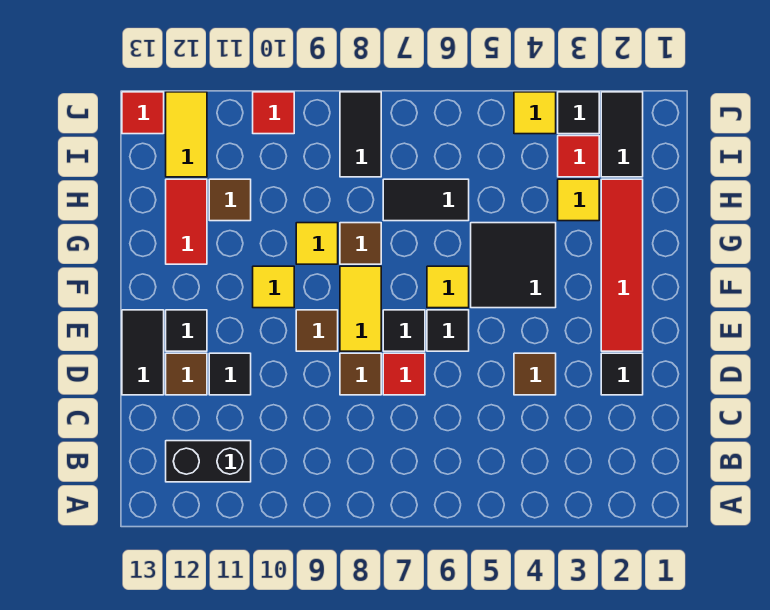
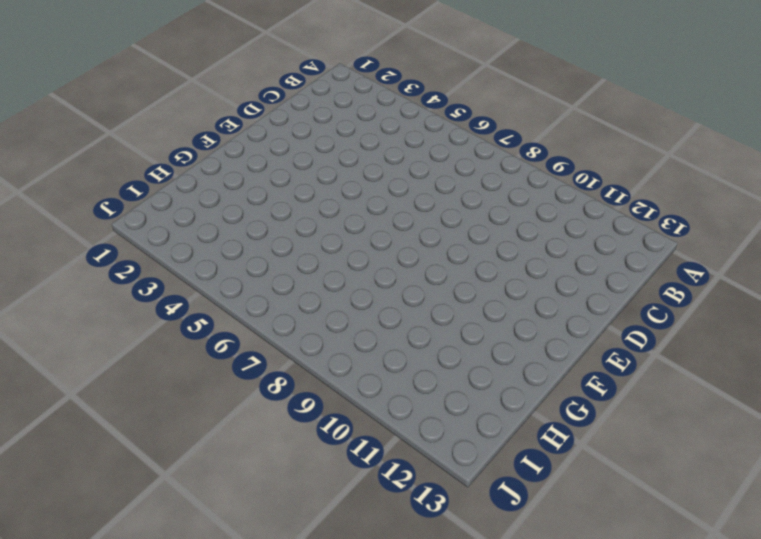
none -> black 1x2 brick [166,441,251,482]
none -> black 1x1 tile [601,353,643,395]
none -> brown 1x1 tile [514,353,556,395]
none -> red 1x1 tile [383,353,425,395]

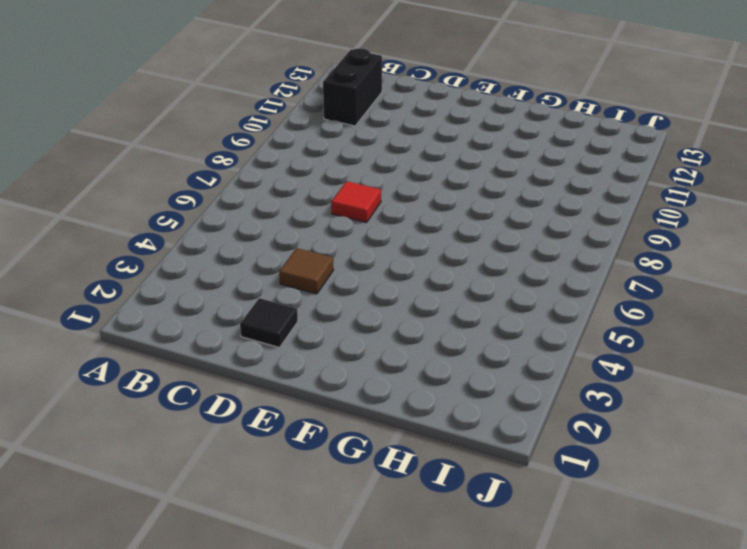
none -> brown 1x1 tile [340,353,381,395]
none -> black 1x1 tile [209,353,251,395]
none -> brown 1x1 tile [166,353,207,395]
none -> black 1x2 tile [122,310,164,395]

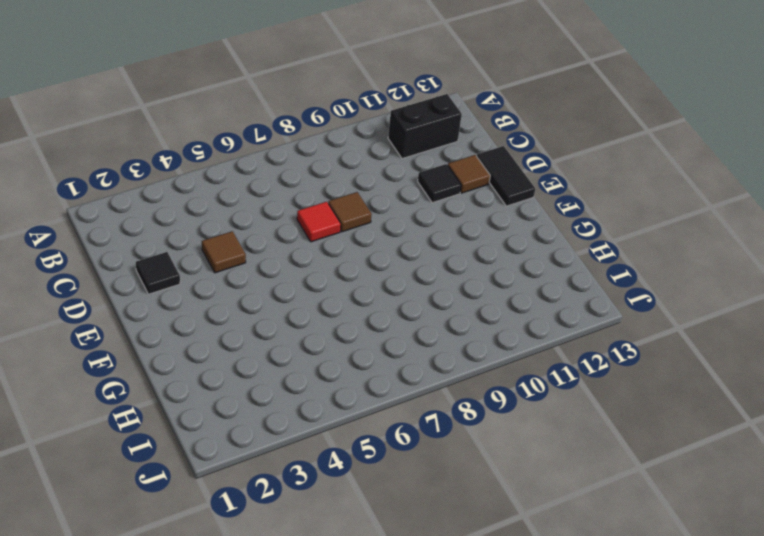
none -> red 1x4 tile [601,179,643,351]
none -> black 1x1 tile [427,310,469,351]
none -> black 1x1 tile [383,310,425,351]
none -> yellow 1x2 tile [340,266,381,351]

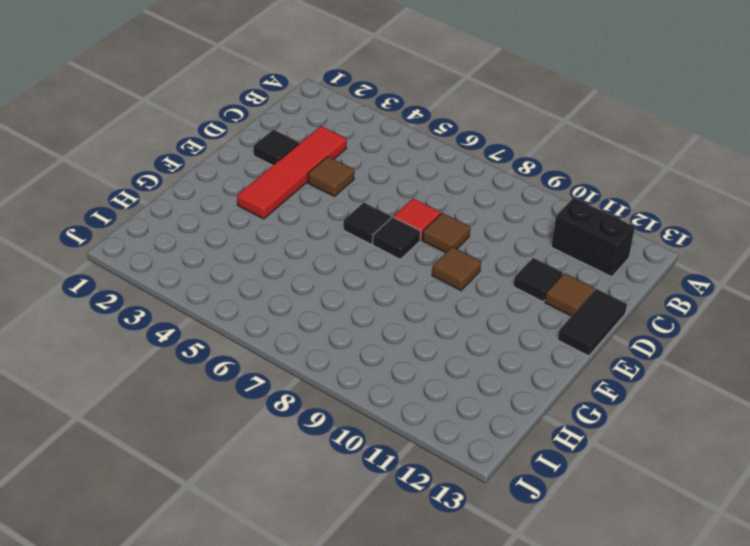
red 1x4 tile [237,126,347,219] -> red 1x4 tile moved to [601,179,643,351]
none -> yellow 1x2 tile [340,266,381,351]
none -> black 1x1 tile [166,310,207,351]
none -> black 2x2 tile [471,223,556,308]
none -> yellow 1x1 tile [427,266,469,308]

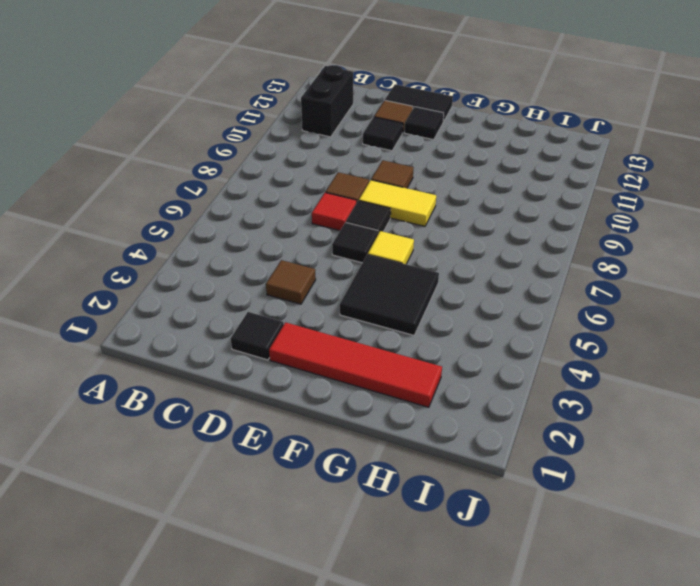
none -> yellow 1x1 tile [253,266,294,308]
none -> brown 1x1 tile [340,223,381,264]
none -> yellow 1x1 tile [296,223,338,264]
none -> red 1x2 tile [166,179,207,264]

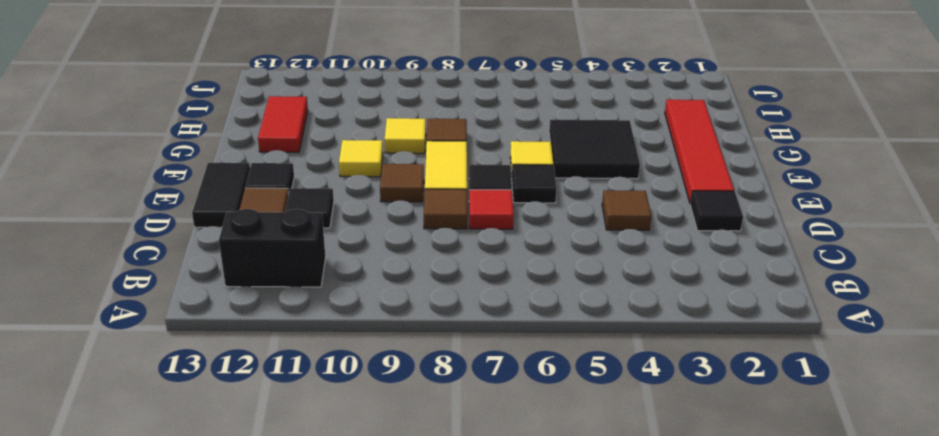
none -> yellow 1x1 tile [558,179,599,221]
none -> black 1x2 tile [383,179,469,221]
none -> brown 1x1 tile [209,179,251,221]
none -> black 1x2 tile [601,92,643,177]

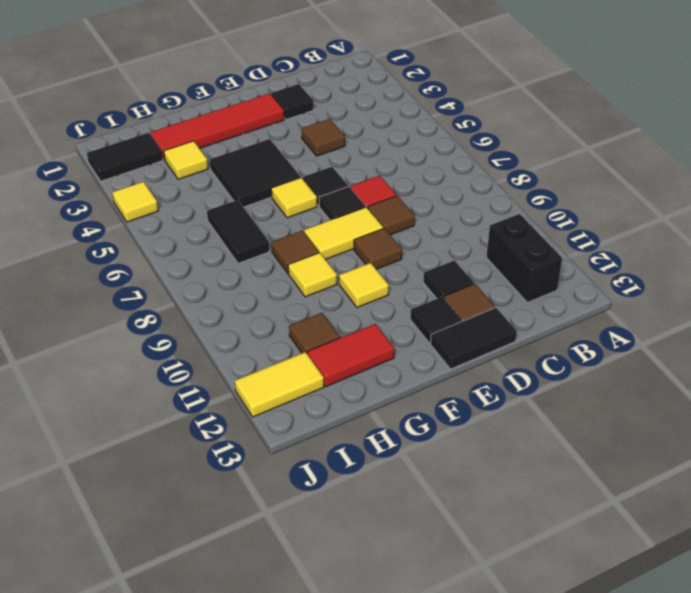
none -> red 1x1 tile [558,136,599,177]
none -> black 1x2 tile [340,92,381,177]
none -> black 1x1 tile [558,92,599,134]
none -> red 1x1 tile [253,92,294,134]

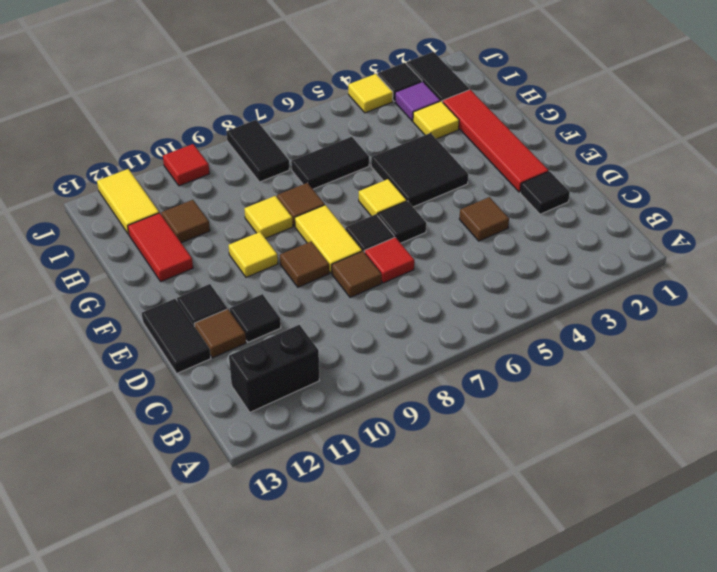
purple 1x1 tile [395,82,440,121] -> red 1x1 tile [558,136,599,177]
none -> red 1x1 tile [122,92,164,134]

